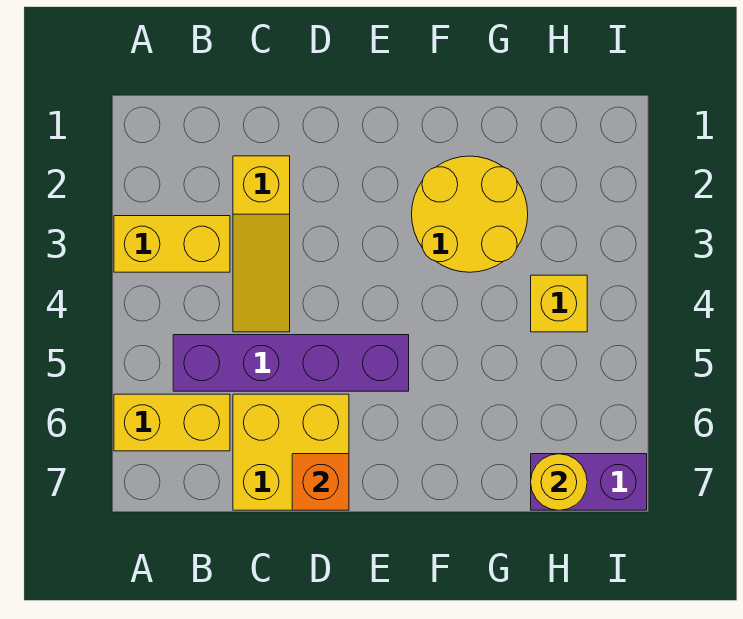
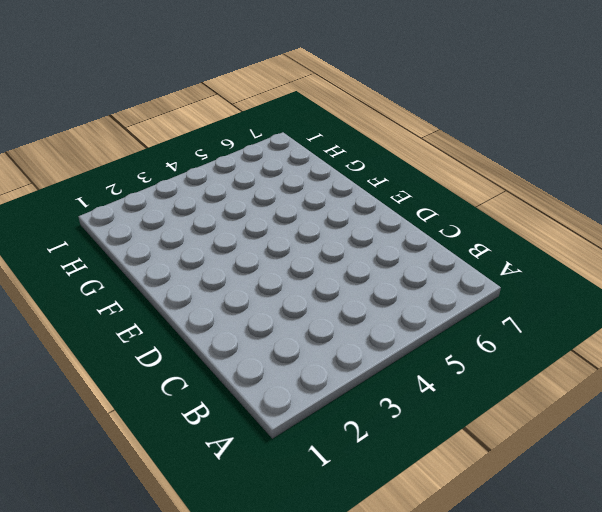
none -> yellow 1x2 brick [114,216,230,272]
none -> yellow 1x2 brick [114,394,230,451]

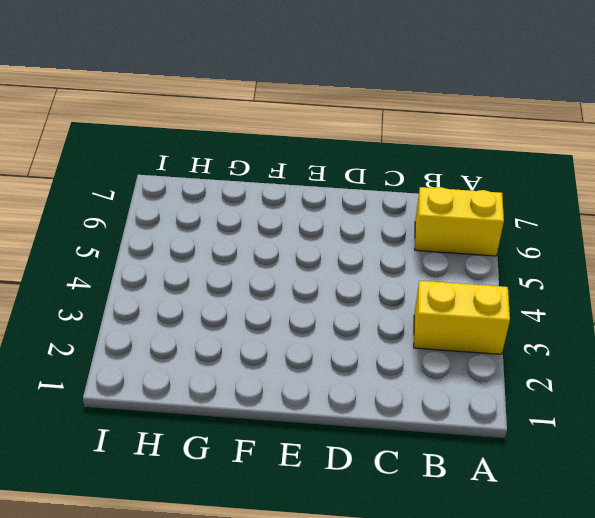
none -> purple 1x4 brick [173,335,409,391]
none -> yellow 1x3 slope [233,156,290,332]

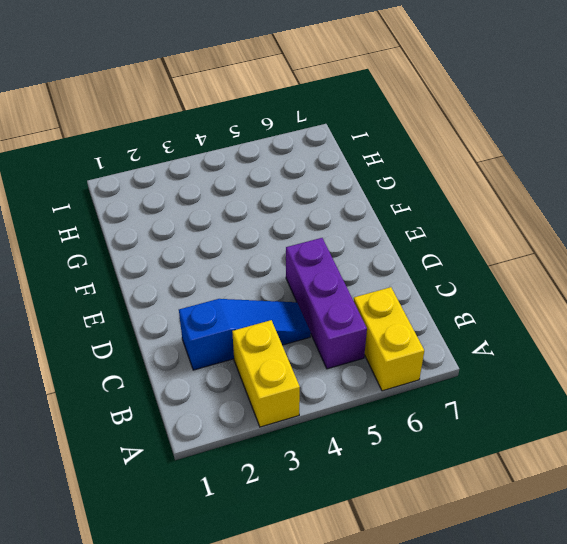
purple 1x3 brick [286,238,367,369] -> purple 1x4 brick [173,335,409,391]
blue 1x3 slope [179,299,311,370] -> yellow 1x3 slope [233,156,290,332]
none -> yellow 2x2 brick [233,394,349,510]
none -> yellow 2x2 round brick [412,156,528,272]

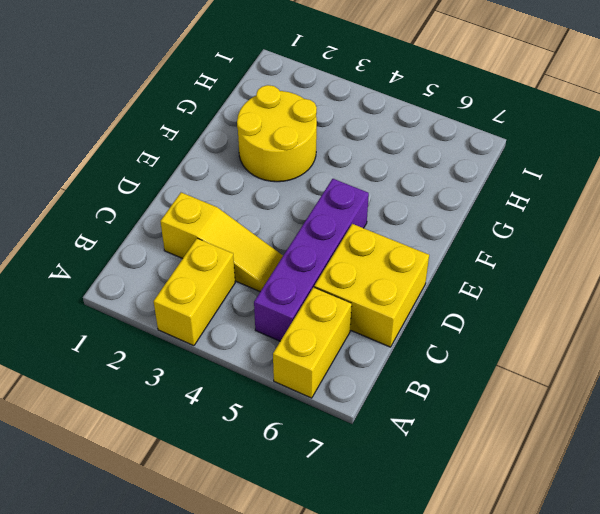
none -> yellow 1x1 brick [531,275,587,332]
none -> purple 1x2 brick [531,454,647,510]

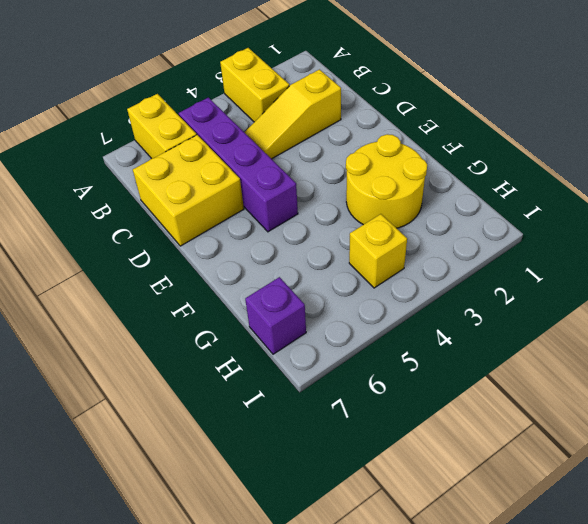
purple 1x1 brick [245,277,306,354] -> purple 1x2 brick [531,454,647,510]
none -> orange 1x1 brick [292,454,349,510]
none -> yellow 1x1 round brick [531,454,587,510]

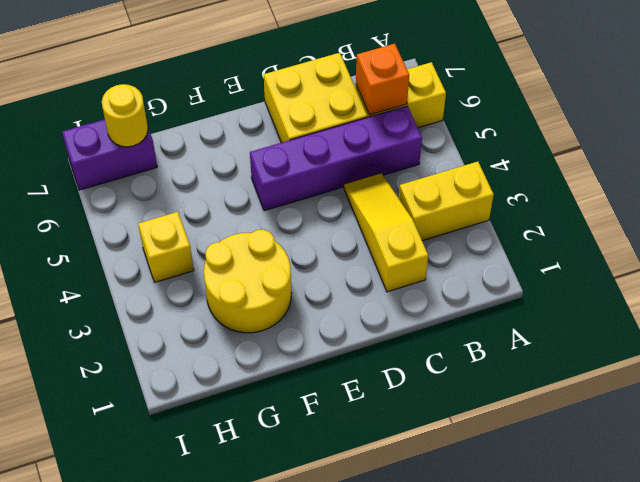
orange 1x1 brick [356,44,409,115] -> orange 1x1 brick moved to [292,454,349,510]

